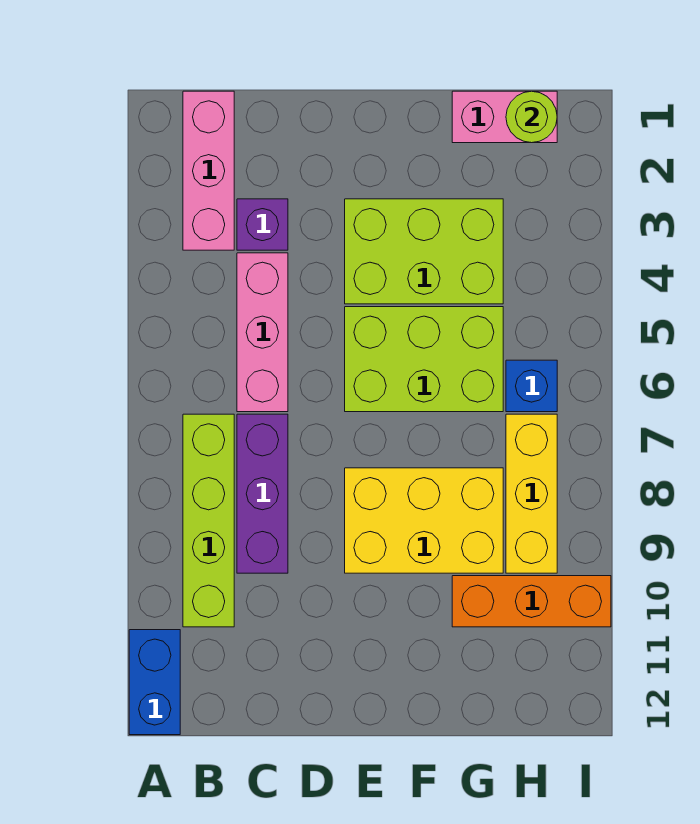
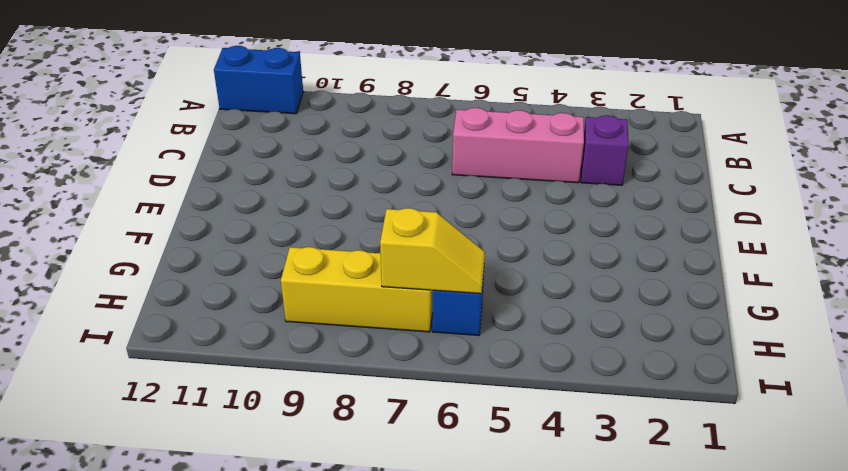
yellow 1x2 slope [380,208,485,294] -> none
none -> pink 1x3 brick [183,91,234,250]
none -> lime 1x4 brick [183,414,234,627]
none -> purple 1x3 brick [237,414,288,573]

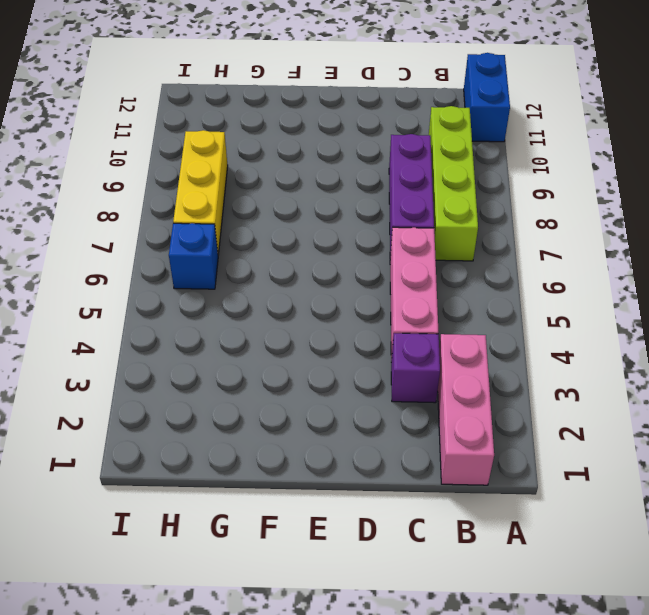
none -> lime 2x3 brick [345,199,503,304]
none -> lime 2x3 brick [345,307,503,412]
none -> yellow 2x3 brick [345,468,503,573]

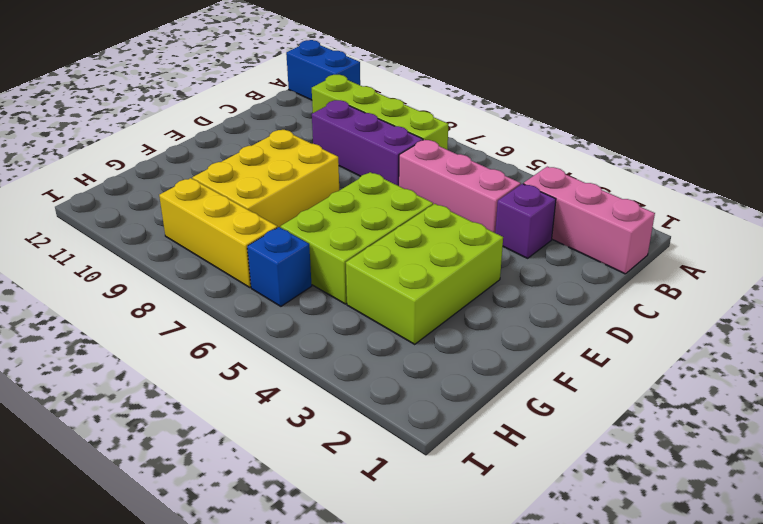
none -> pink 1x2 brick [452,91,557,143]
none -> orange 1x3 brick [452,576,611,627]
none -> lime 1x1 round brick [506,91,557,143]

